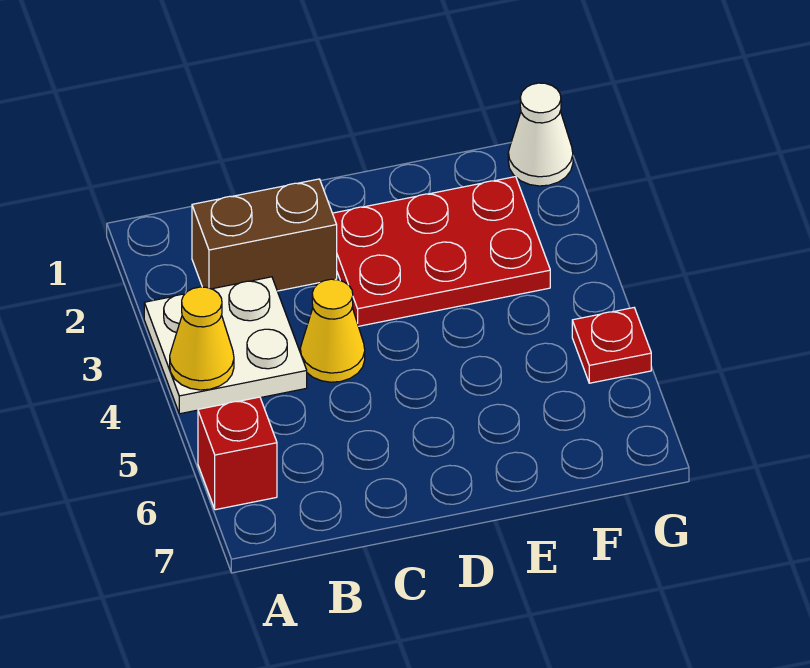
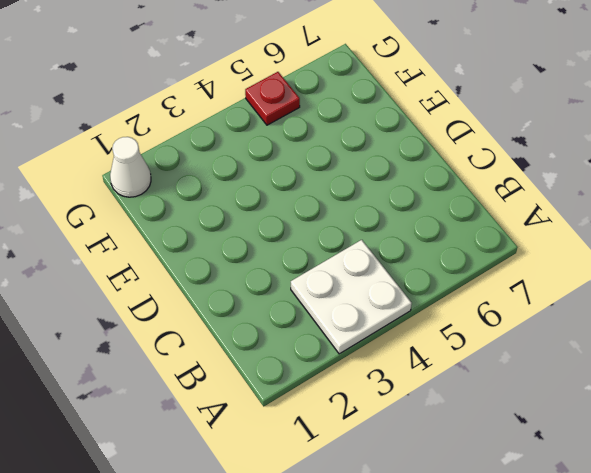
none -> red 1x1 brick [198,397,277,510]
none -> brown 1x2 brick [192,179,337,291]

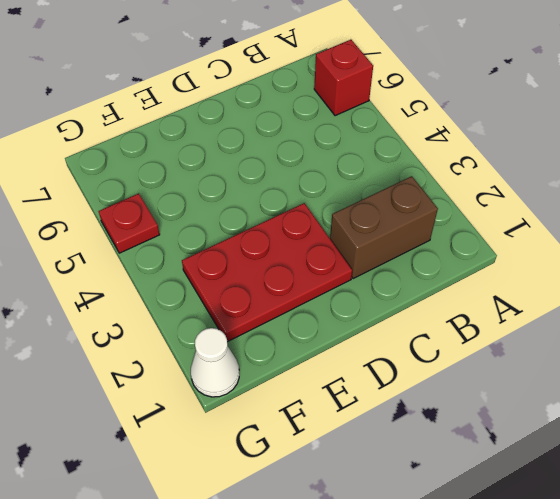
none -> white 2x2 plate [144,277,307,414]
none -> yellow 1x1 cone [300,279,365,382]

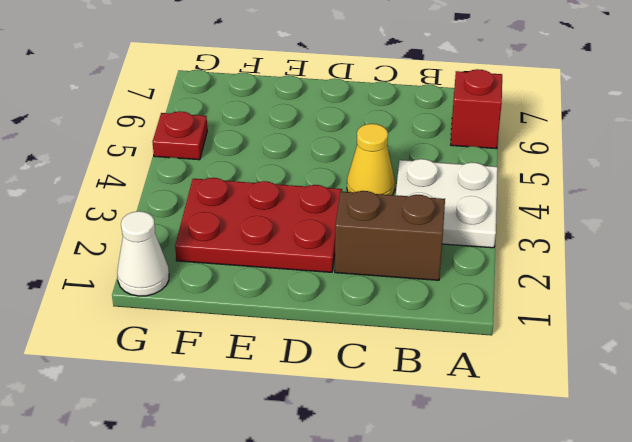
none -> yellow 1x1 cone [170,287,234,390]

